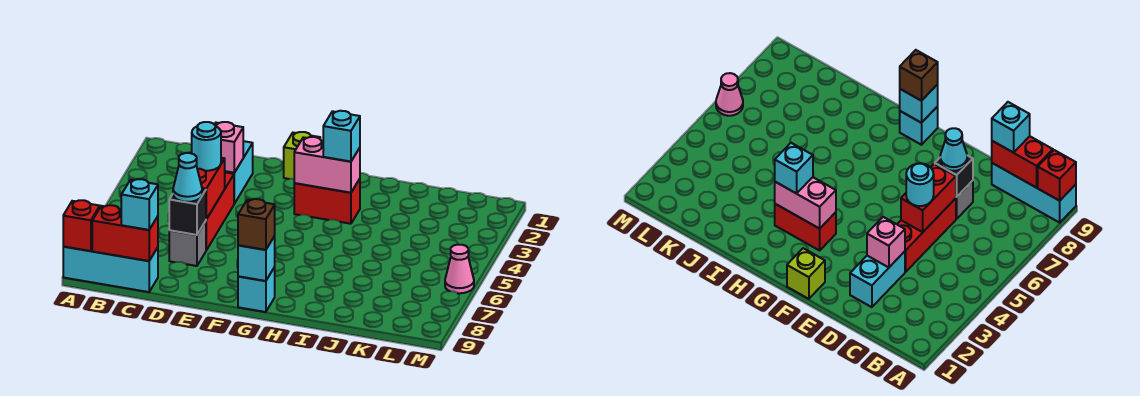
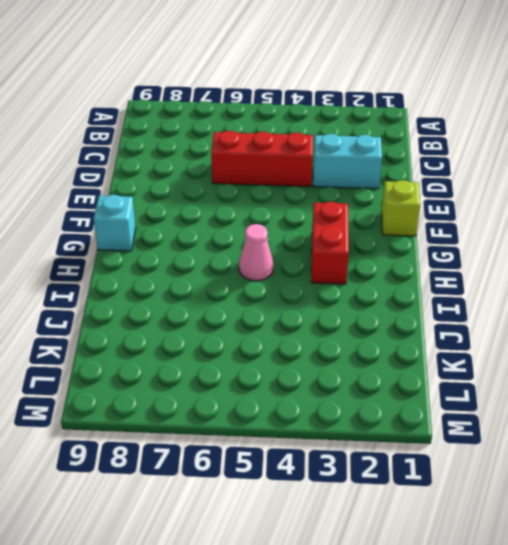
pink 1x1 cone [239,224,274,281] -> pink 1x1 cone moved to [445,245,474,293]
none -> cyan 1x3 brick [63,247,158,292]
none -> grey 1x1 brick [169,221,206,266]
none -> red 1x1 brick [63,200,100,251]

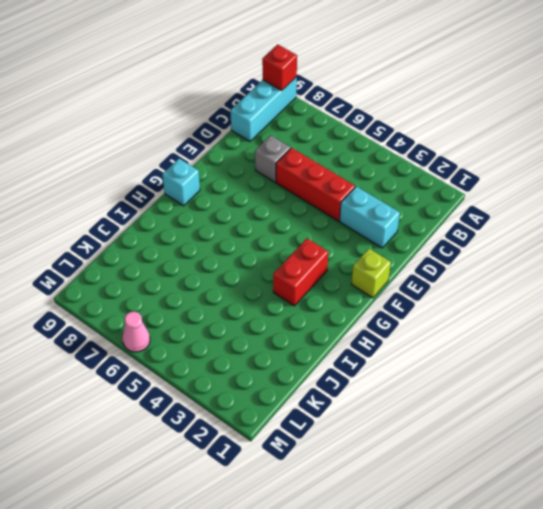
none -> red 1x2 brick [92,205,158,261]
none -> pink 1x1 brick [214,122,243,173]
none -> red 1x2 brick [197,158,225,219]

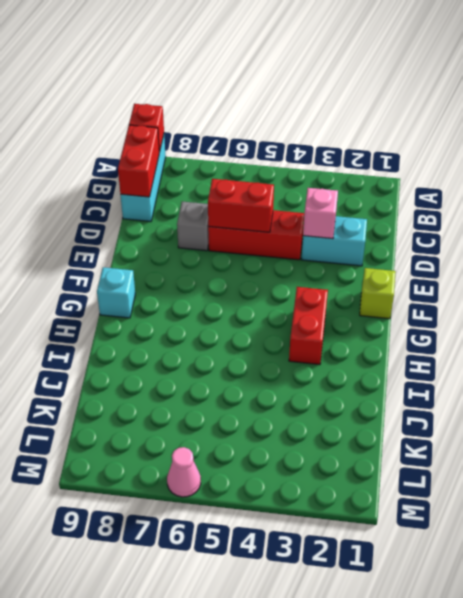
none -> black 1x1 brick [169,189,206,235]
none -> pink 1x2 brick [294,137,360,193]
none -> cyan 1x1 brick [238,236,275,281]

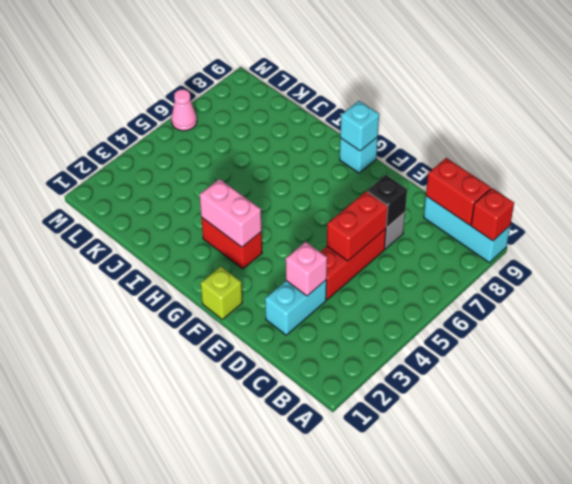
none -> cyan 1x1 brick [121,179,158,230]
none -> cyan 1x1 round brick [192,122,221,171]
none -> cyan 1x1 cone [173,153,202,202]

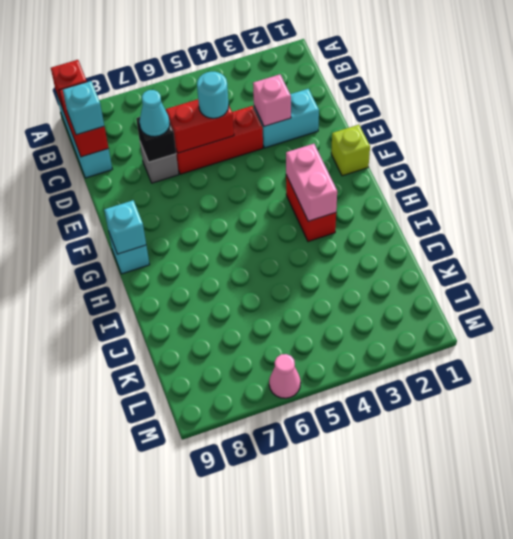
none -> brown 1x1 brick [238,199,275,250]
none -> cyan 1x1 brick [323,111,360,162]

